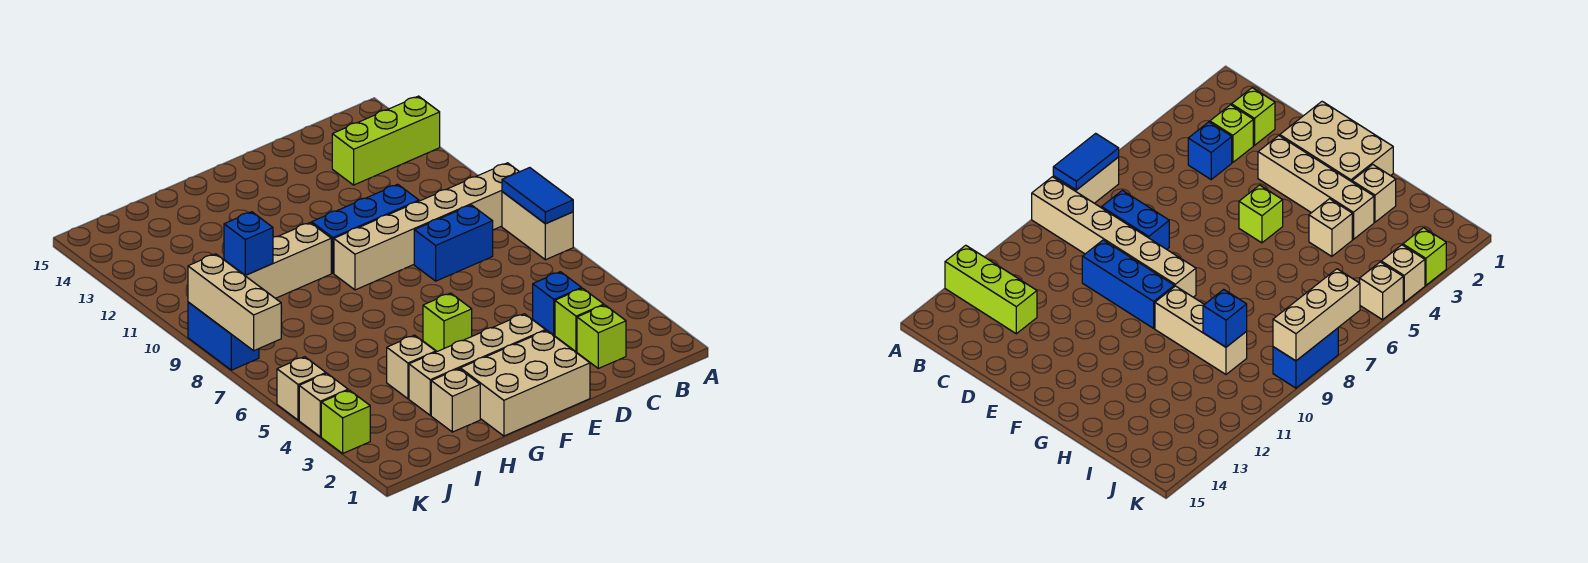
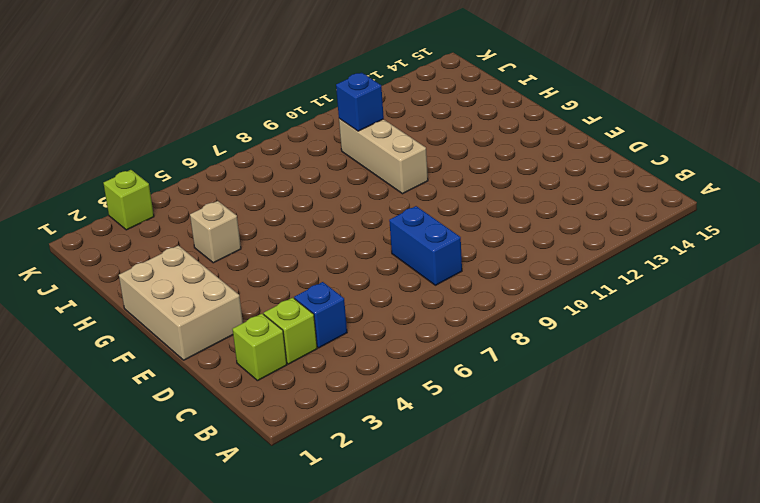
none -> tan 1x2 brick [502,192,573,260]
none -> tan 1x6 brick [334,163,519,290]
none -> lime 1x3 brick [332,96,440,185]

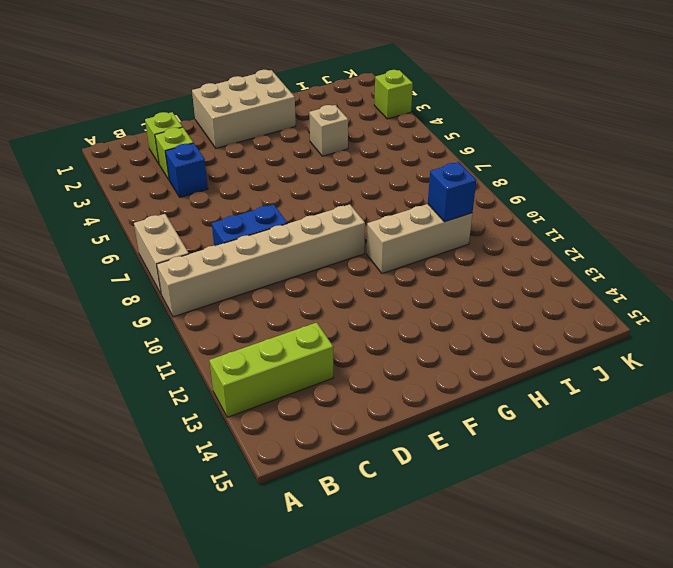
none -> blue 1x3 brick [312,184,419,273]
none -> tan 1x4 brick [409,314,545,415]
none -> lime 1x1 brick [423,293,472,352]

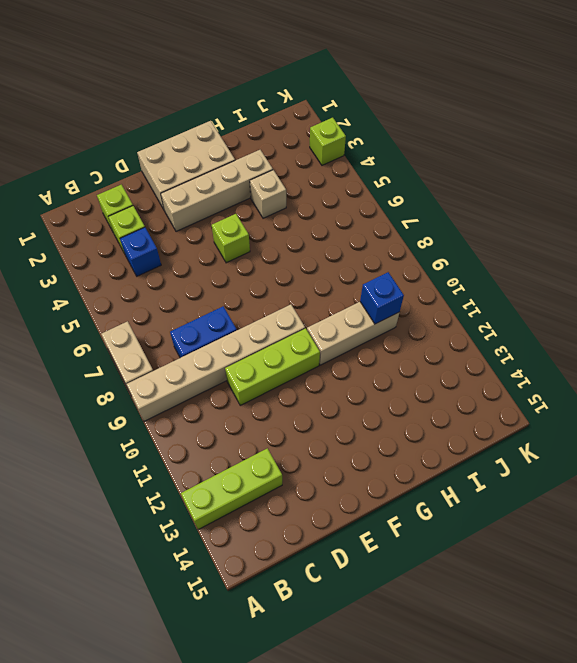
lime 1x3 brick [225,328,320,405] -> blue 1x3 brick [312,184,419,273]
none -> tan 1x1 brick [431,369,480,432]
none -> tan 1x1 brick [299,373,348,437]
none -> tan 1x1 brick [277,357,326,420]

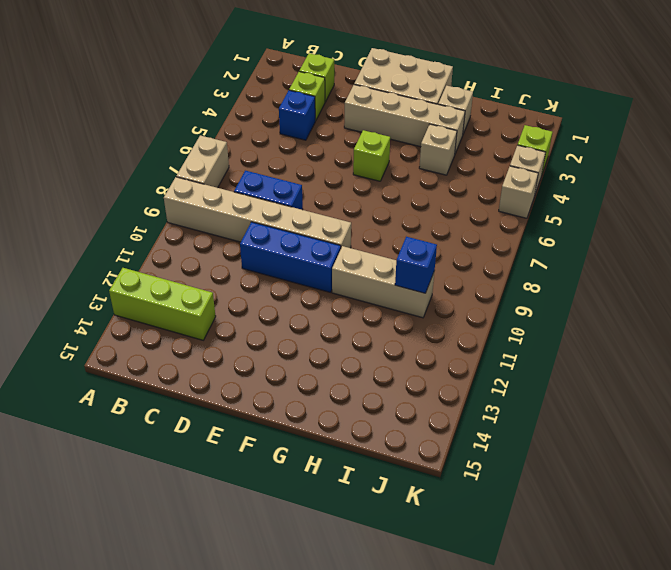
none -> blue 1x2 brick [188,302,259,370]
none -> blue 1x2 tile [502,168,573,224]
none -> tan 1x3 brick [188,254,281,351]

